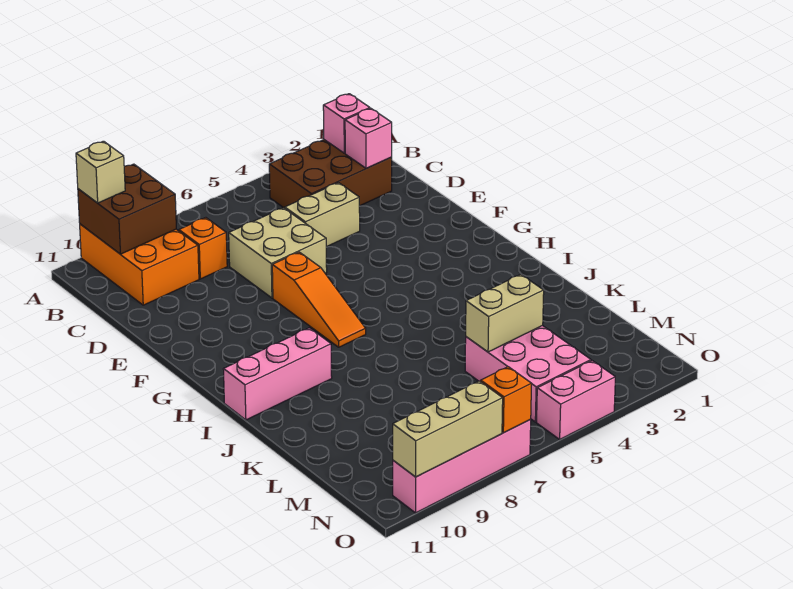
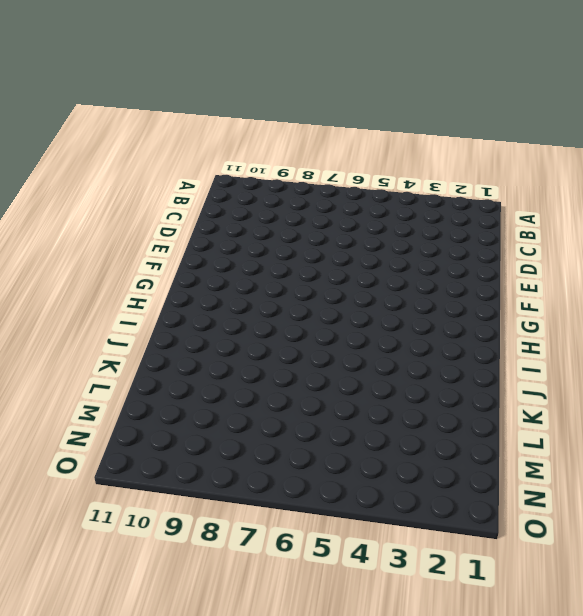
none -> orange 2x3 brick [80,224,199,305]
none -> brown 2x3 brick [269,140,392,208]
none -> orange 1x1 brick [179,218,227,279]

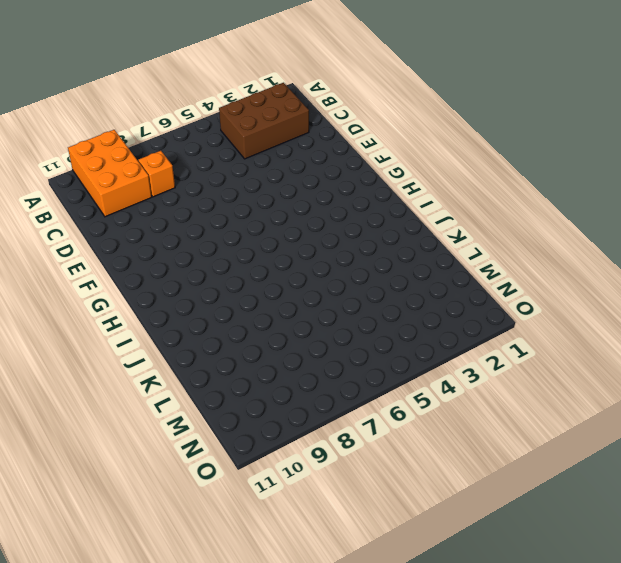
none -> tan 1x2 brick [285,183,360,247]
none -> tan 2x2 brick [229,208,327,298]
none -> orange 1x3 slope [272,252,366,347]

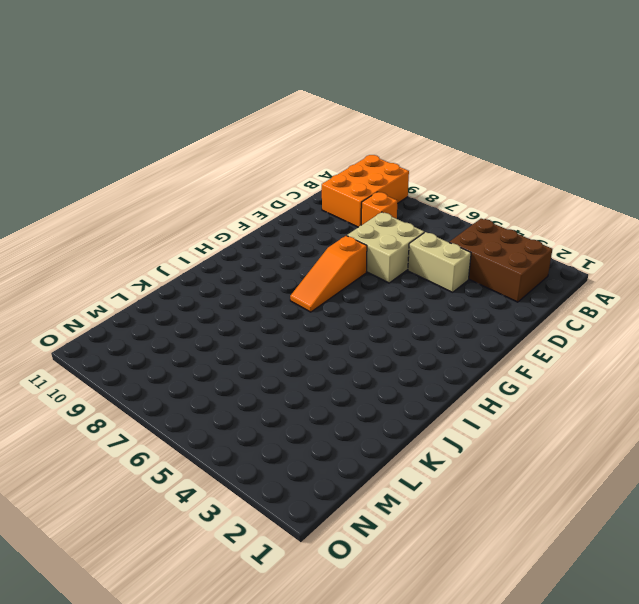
none -> pink 1x3 brick [223,328,332,420]
none -> pink 2x3 brick [465,326,591,422]
none -> pink 1x2 brick [537,361,615,439]

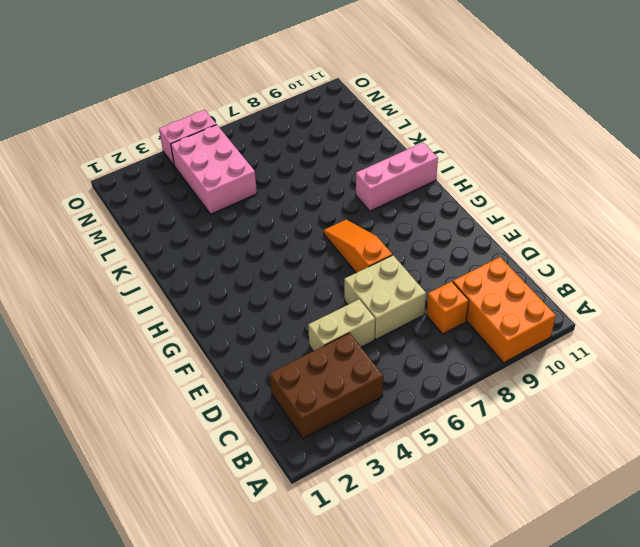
none -> pink 1x4 brick [393,420,531,513]
none -> brown 2x2 brick [78,164,176,254]
none -> pink 1x1 brick [323,94,370,153]

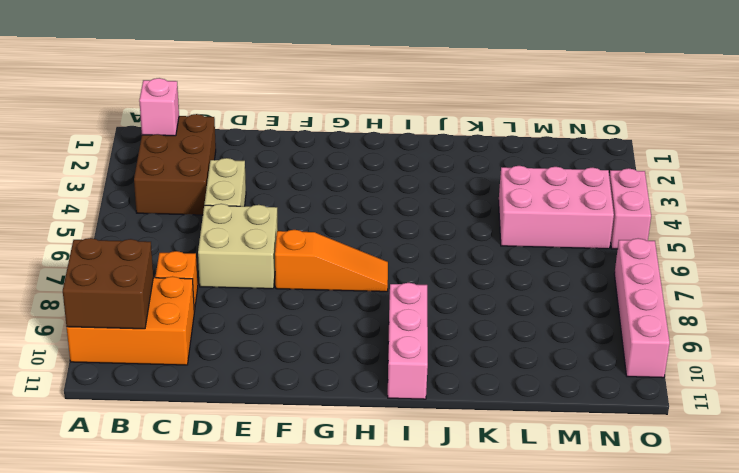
none -> pink 1x1 brick [345,108,392,168]
none -> tan 1x2 brick [466,274,544,352]
none -> orange 1x1 brick [481,367,532,433]

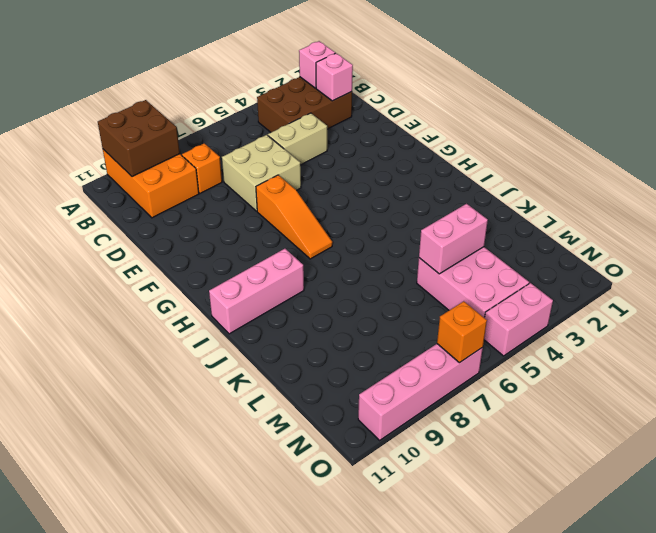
pink 1x2 brick [419,204,488,274] -> tan 1x2 brick [466,274,544,352]
none -> tan 1x3 brick [393,381,503,477]
none -> tan 1x1 brick [76,141,125,203]

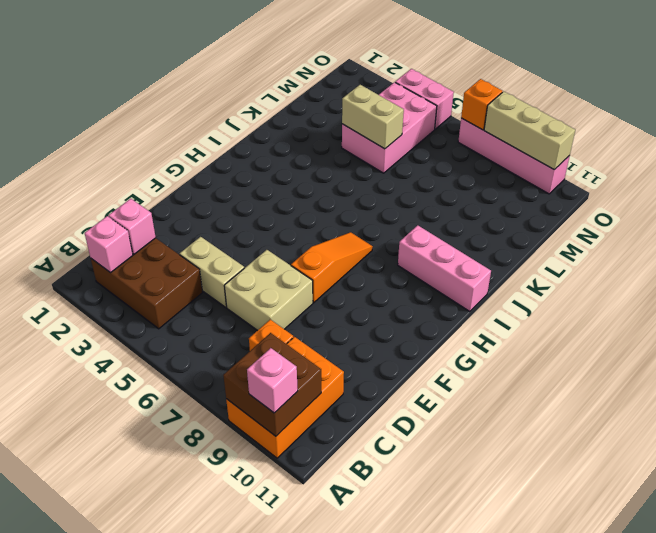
pink 1x1 brick [247,348,298,413] -> tan 1x1 brick [76,141,125,203]

